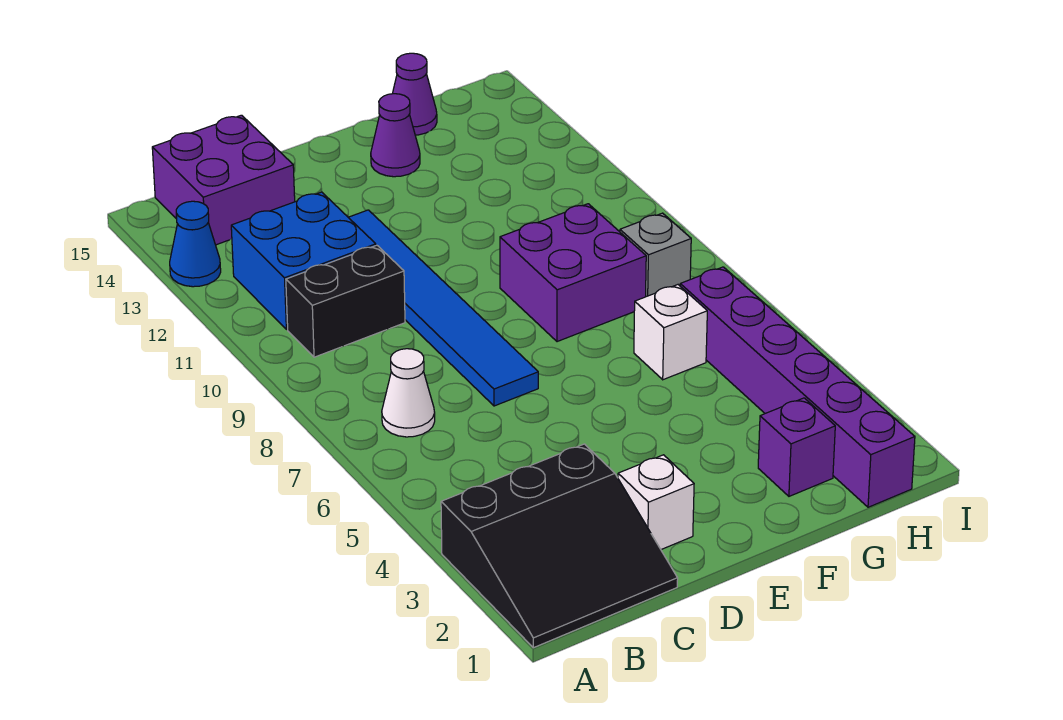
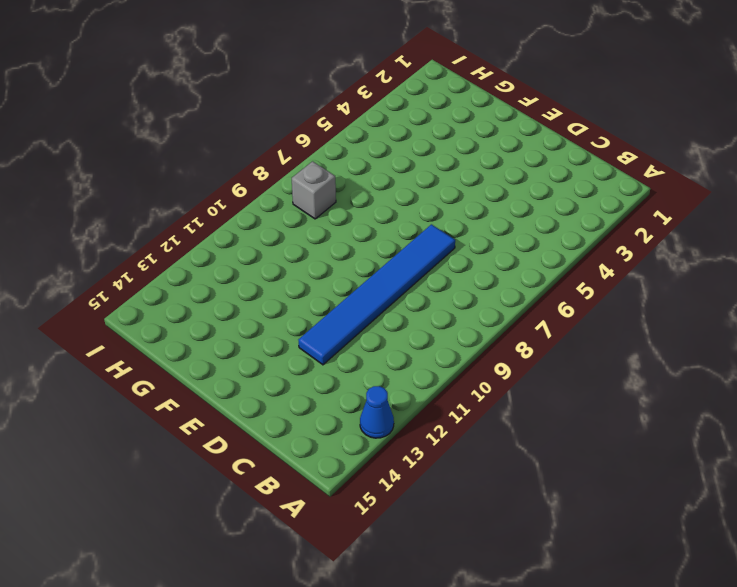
none -> black 3x3 slope [441,444,678,648]
none -> white 1x1 cone [382,349,435,437]
none -> black 1x2 brick [286,245,405,357]

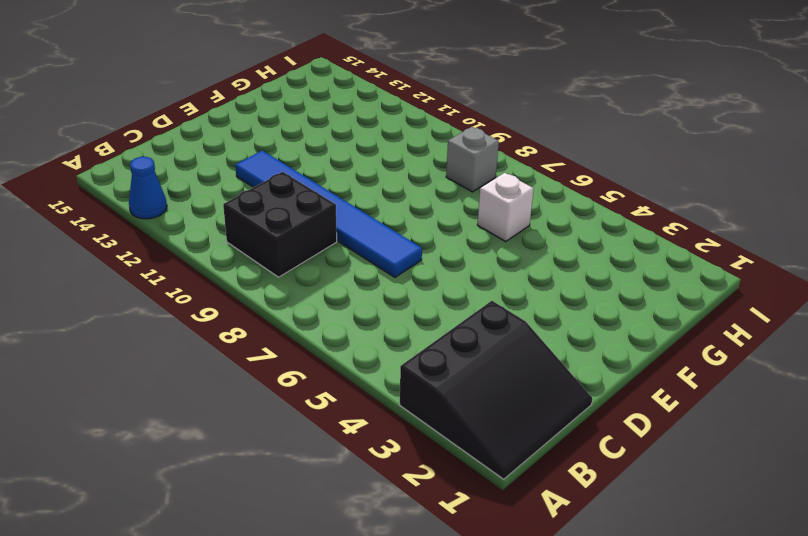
black 2x2 brick [223,172,337,277] -> black 1x2 brick [286,245,405,357]
none -> white 1x1 cone [382,349,435,437]
none -> blue 2x2 brick [231,192,376,329]
none -> purple 2x2 brick [152,115,295,245]

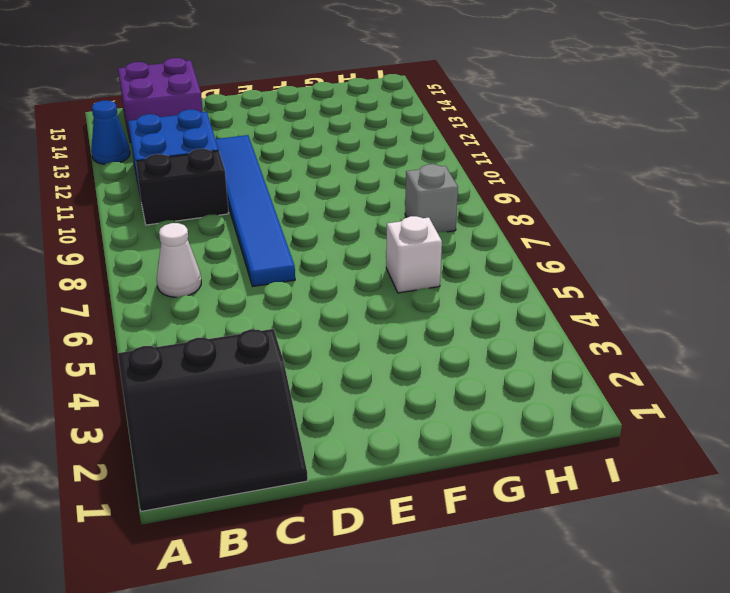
none -> white 1x1 brick [618,455,694,549]
none -> purple 2x2 brick [500,204,646,342]
none -> purple 1x1 cone [371,94,420,177]

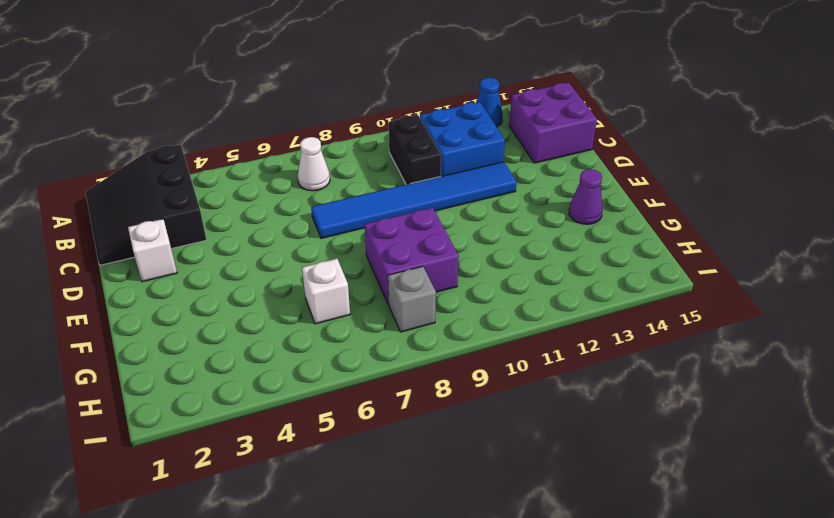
none -> purple 1x1 brick [758,398,835,496]
none -> purple 1x1 cone [393,53,437,135]
none -> purple 1x6 brick [680,267,915,507]

